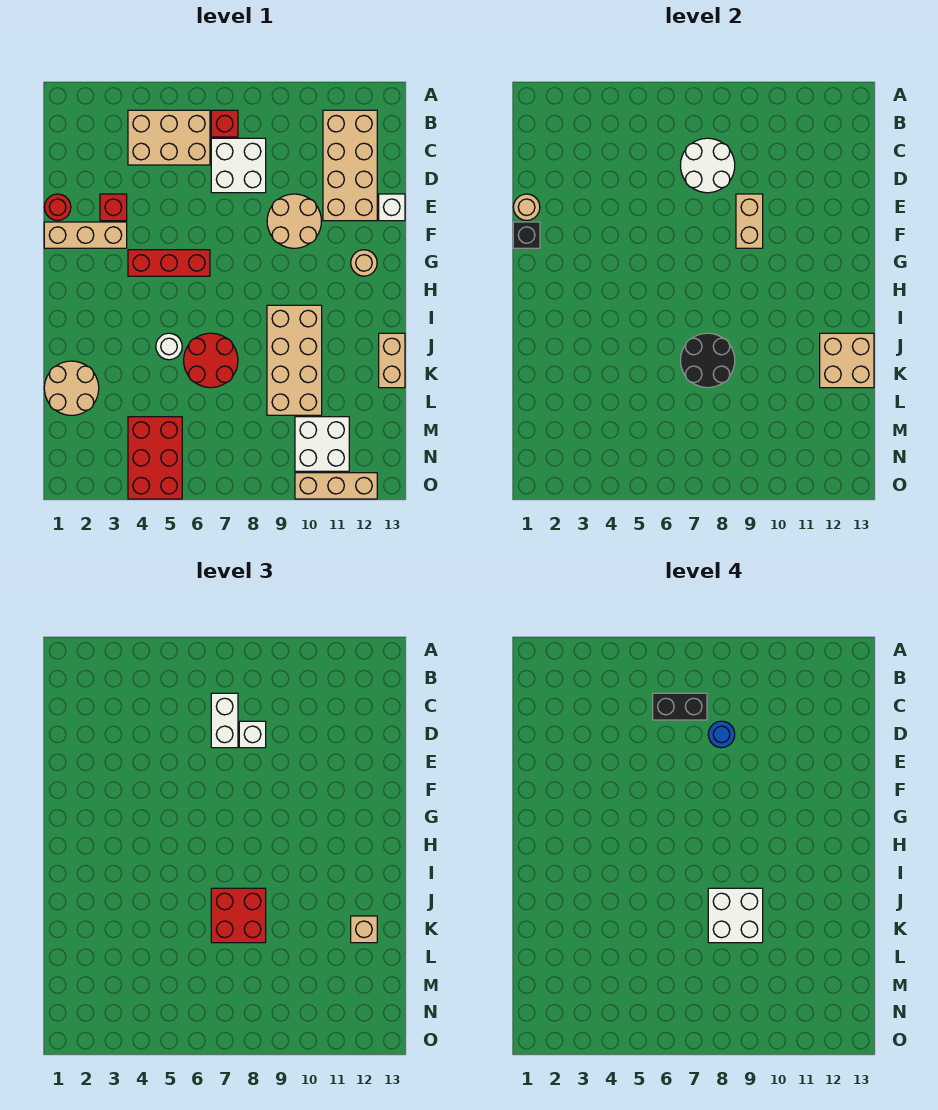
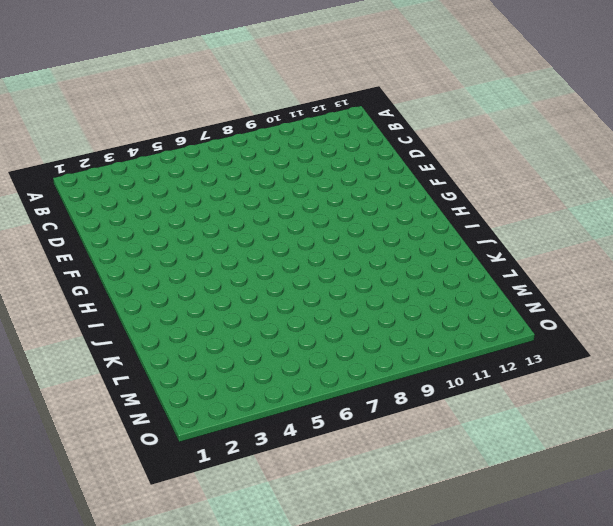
none -> tan 2x3 brick [128,110,210,165]
none -> red 1x1 brick [211,110,238,137]
none -> tan 2x4 brick [323,110,377,221]
none -> white 2x2 brick [211,138,266,193]

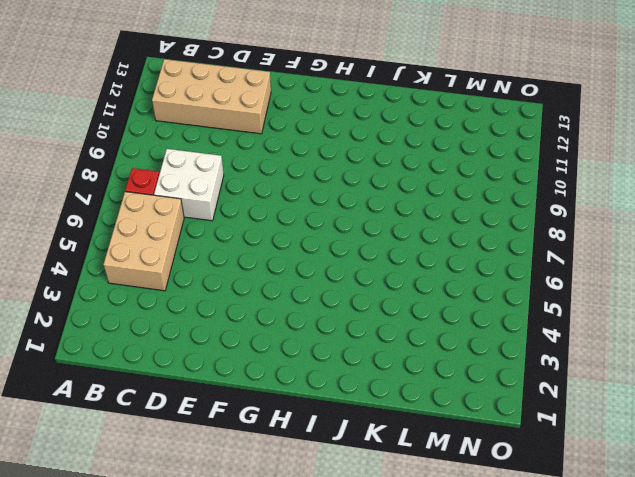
none -> red 1x1 round brick [44,194,71,221]
none -> red 1x1 brick [100,194,127,221]
none -> tan 2x2 round brick [267,194,321,248]
none -> white 1x1 brick [379,194,405,221]

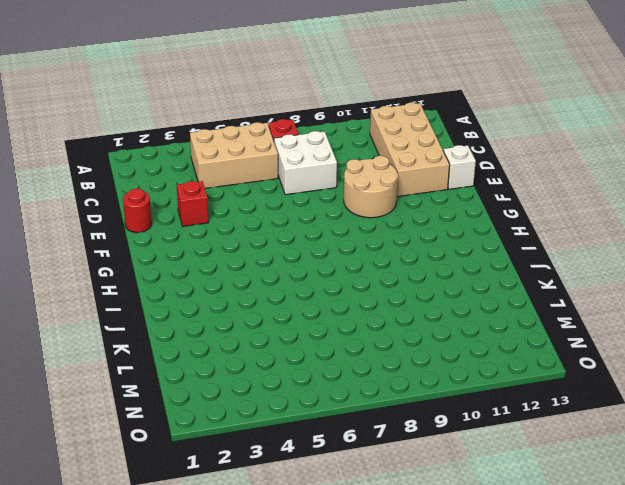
none -> tan 1x3 brick [44,222,127,248]
none -> red 1x3 brick [128,250,210,276]
none -> tan 1x1 round brick [351,250,377,276]
none -> tan 2x4 brick [267,305,322,415]

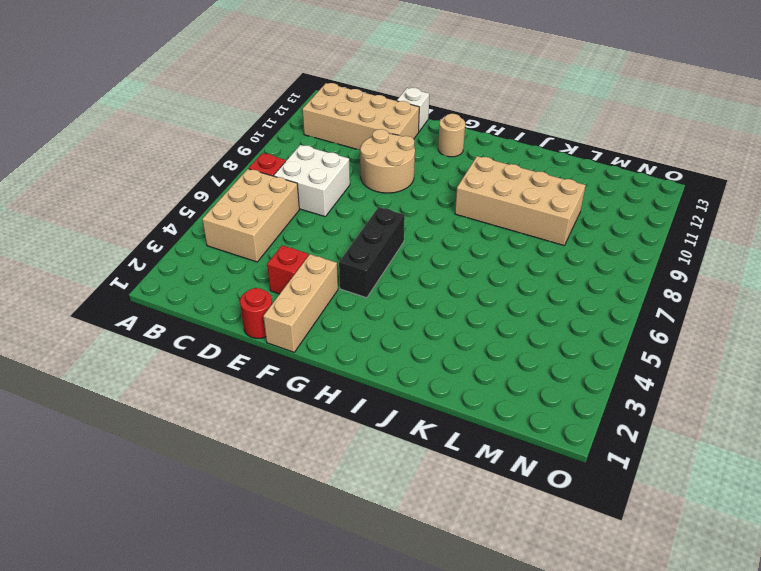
black 1x3 brick [339,207,405,298] -> red 1x3 brick [128,250,210,276]
none -> white 1x1 round brick [156,333,182,360]
none -> red 2x2 round brick [184,333,238,388]
none -> tan 1x2 brick [379,333,405,388]
none -> tan 2x2 round brick [44,361,99,415]

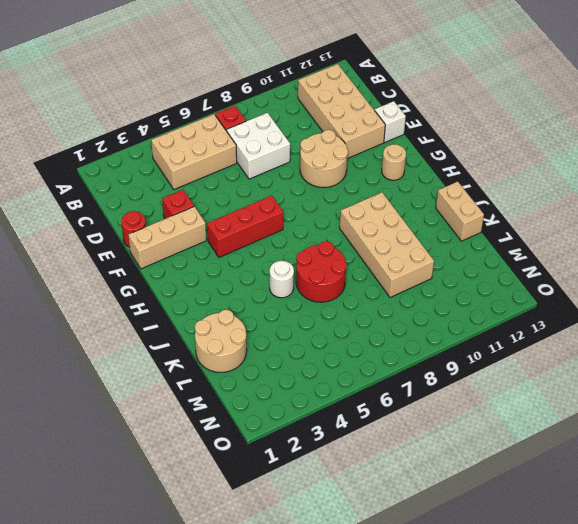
none -> red 2x3 brick [128,417,182,499]
none -> white 2x2 brick [295,417,349,471]
none -> tan 1x3 brick [295,473,377,499]
none -> white 2x2 round brick [680,138,735,193]

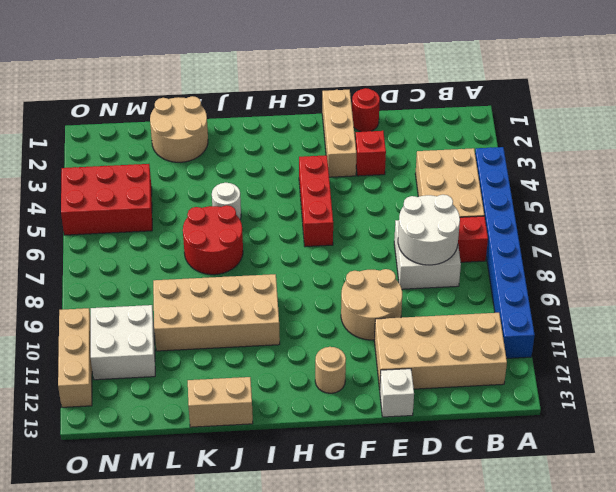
blue 1x8 brick [475,147,535,358] -> none
none -> tan 1x1 round brick [513,194,540,221]
none -> tan 1x2 brick [736,194,763,248]
none -> black 1x1 brick [513,222,540,248]
none -> black 2x2 round brick [680,333,735,388]

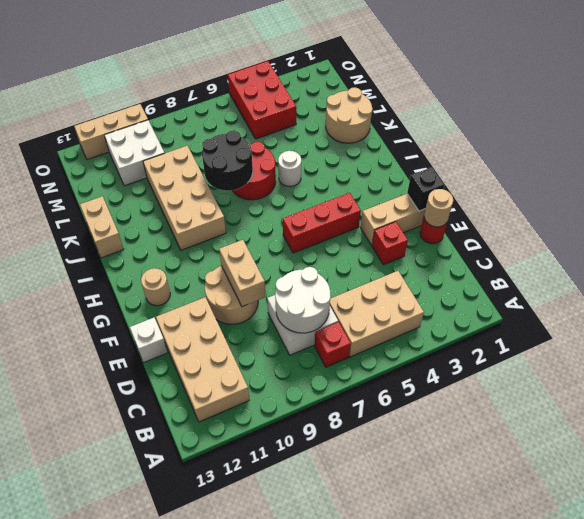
none -> tan 2x2 brick [820,333,874,388]
none -> white 1x2 brick [211,693,238,748]
none -> white 1x1 brick [239,721,266,748]
none -> red 2x2 brick [211,888,266,943]

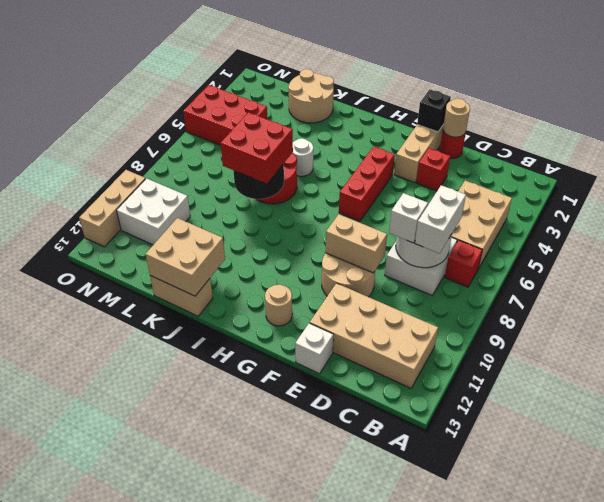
white 1x2 brick [415,185,466,253] -> white 1x2 brick turned to [211,693,238,748]
none -> tan 2x4 brick [267,305,322,415]
none -> tan 1x1 brick [351,916,377,943]
none -> black 1x2 brick [653,693,707,720]
none -> blue 1x1 round brick [708,721,735,748]

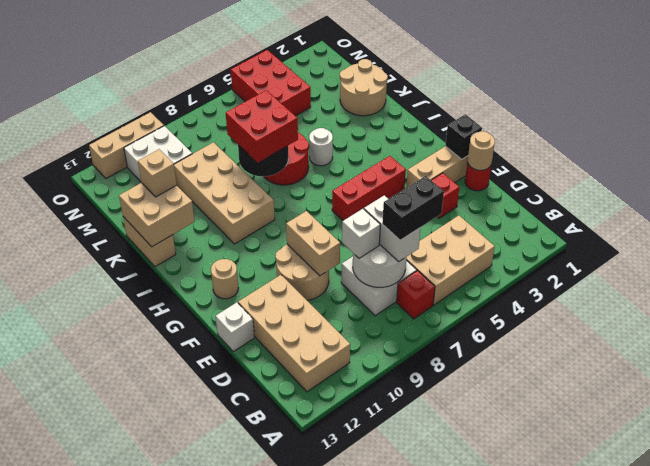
none -> blue 1x1 round brick [708,721,735,748]
none -> white 2x2 brick [708,888,763,943]

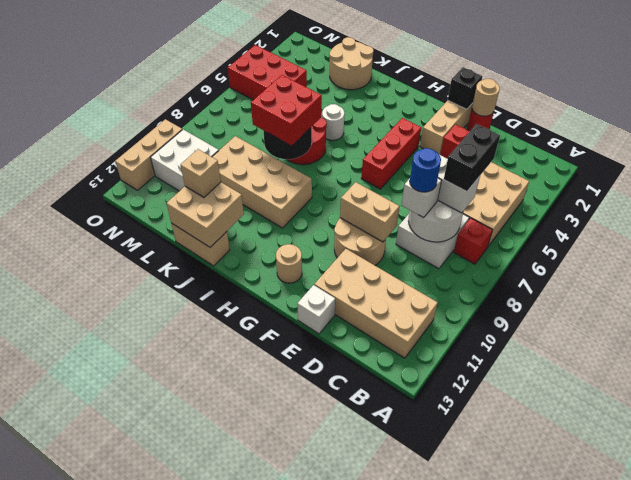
none -> white 2x2 brick [708,888,763,943]

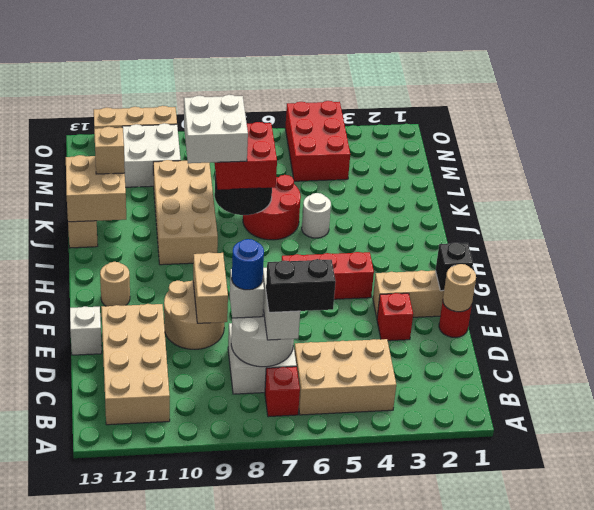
none -> tan 2x2 round brick [44,361,99,415]

